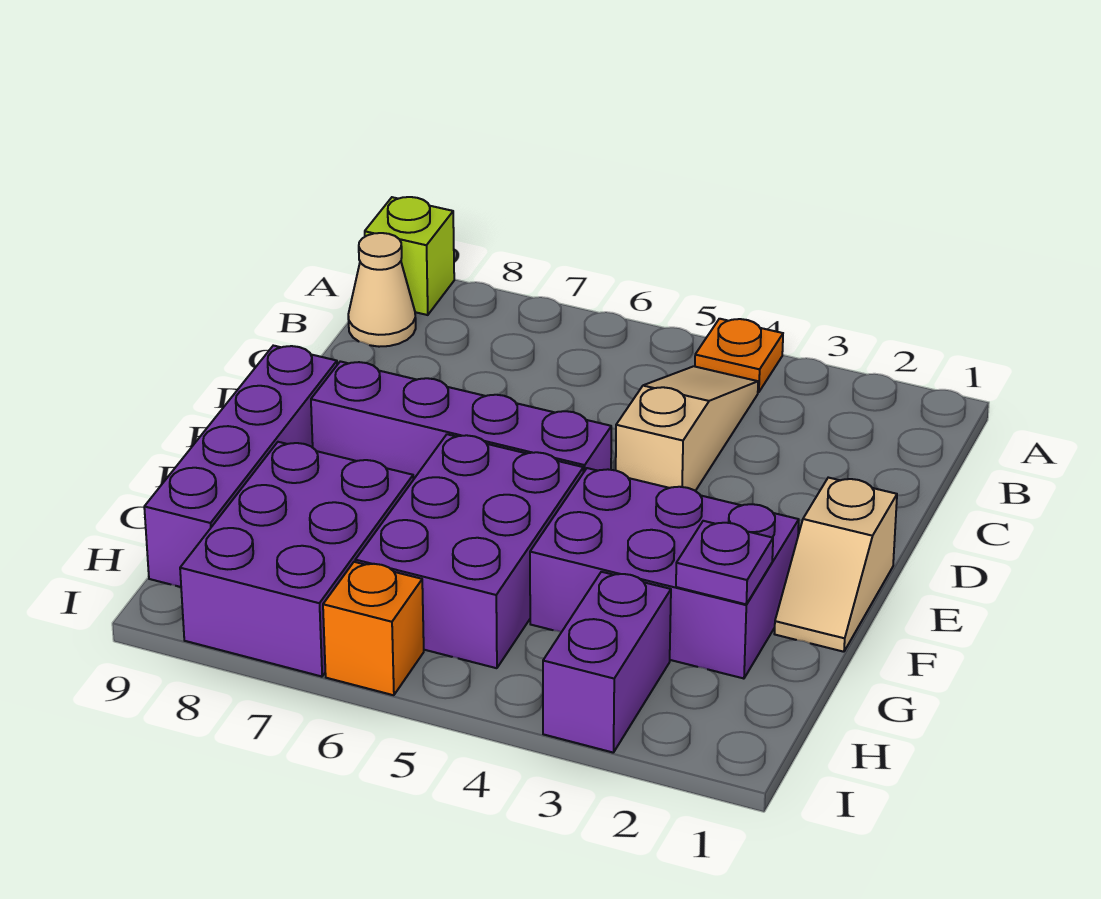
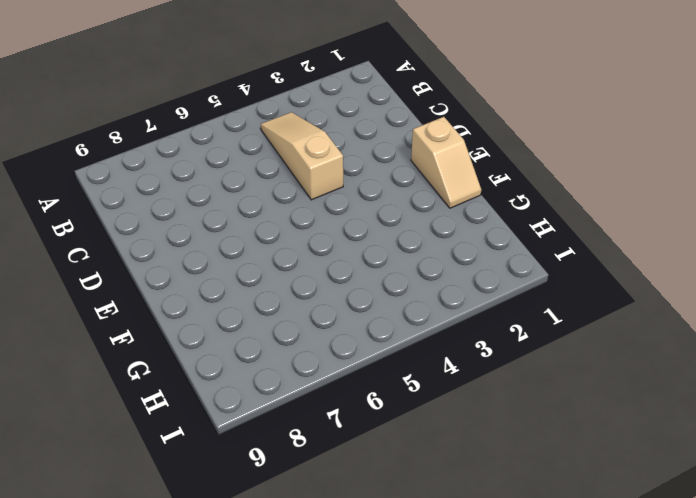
none -> orange 1x1 plate [695,319,783,392]
none -> lime 1x1 brick [365,197,454,315]
none -> tan 1x1 cone [348,233,416,347]

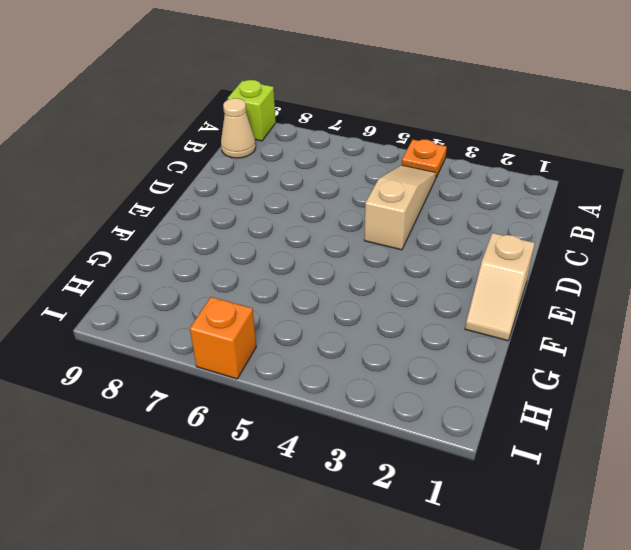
none -> purple 1x4 brick [311,361,611,480]
none -> purple 1x4 brick [144,346,337,587]
none -> purple 2x3 brick [530,468,799,679]

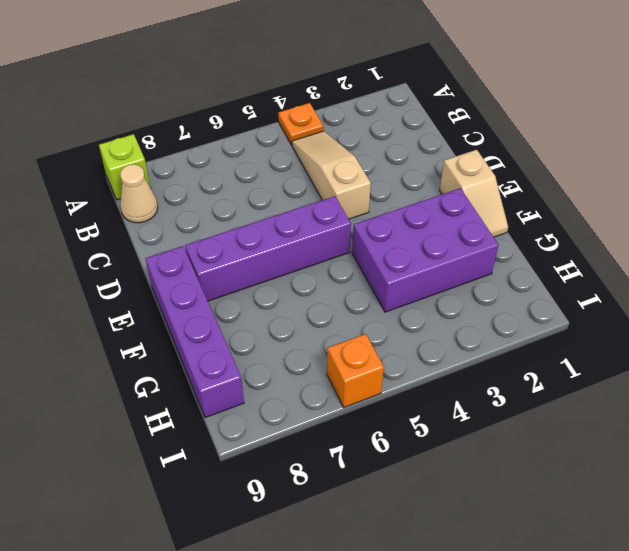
none -> purple 2x3 brick [355,434,583,668]
none -> purple 2x3 brick [180,442,413,677]
none -> purple 1x2 brick [543,572,671,753]

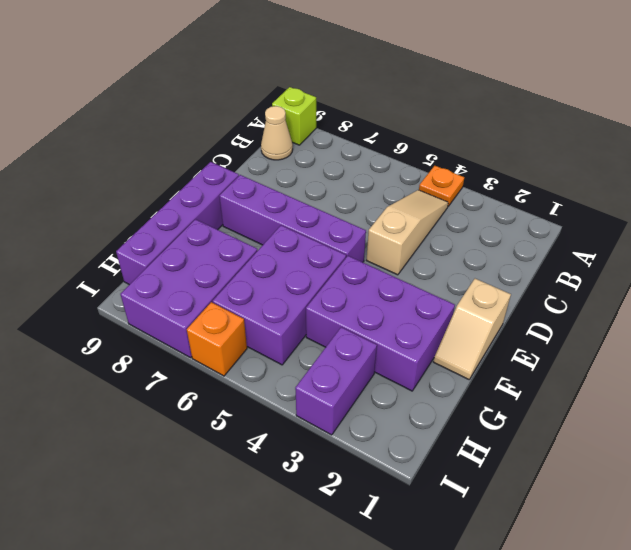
none -> purple 1x1 plate [676,521,773,604]

